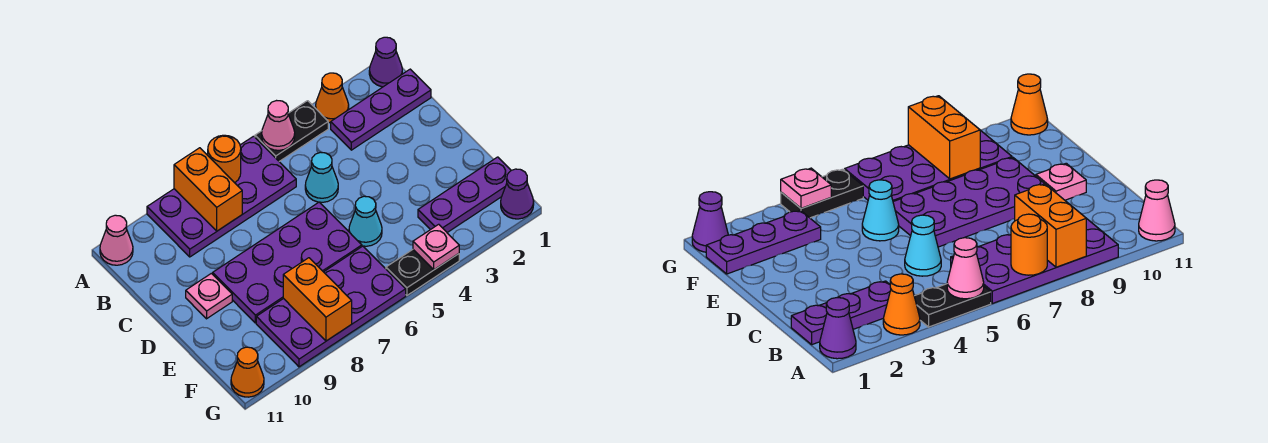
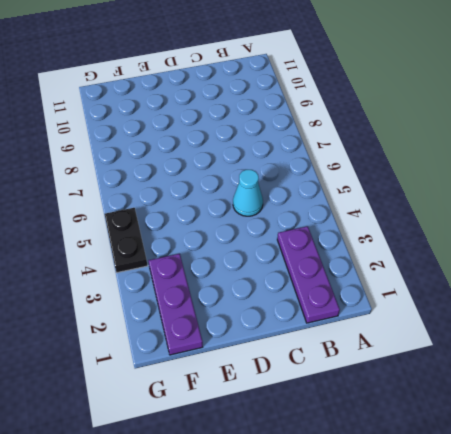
none -> purple 1x1 cone [369,37,402,87]
none -> orange 1x1 cone [316,73,349,123]
none -> black 1x2 plate [255,101,328,161]

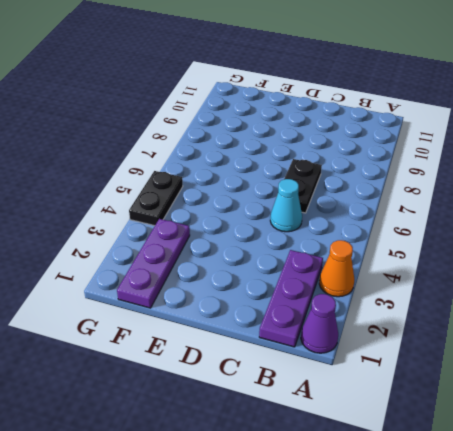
black 1x2 plate [284,159,322,213] -> black 1x2 plate moved to [255,101,328,161]
none -> purple 2x4 plate [147,136,296,257]
none -> pink 1x1 cone [100,215,133,265]
none -> purple 2x4 plate [213,202,362,323]

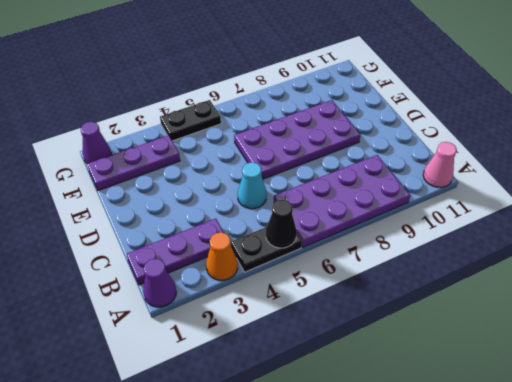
black 1x1 cone [266,200,297,248] -> pink 1x1 cone [262,101,295,150]
none -> pink 1x1 plate [186,273,232,319]
none -> cyan 1x1 cone [349,196,382,246]
none -> purple 2x4 plate [256,246,406,367]

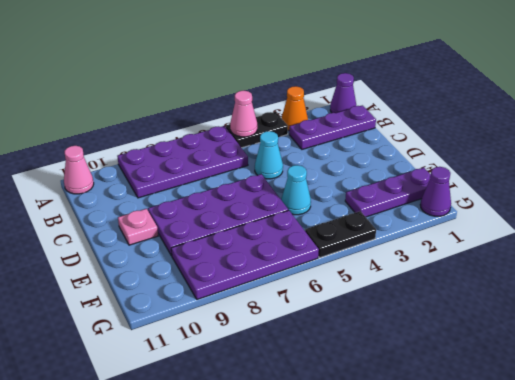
none -> orange 1x1 cone [231,347,264,397]
none -> orange 1x1 round brick [208,135,241,183]
none -> orange 1x2 brick [174,148,242,231]

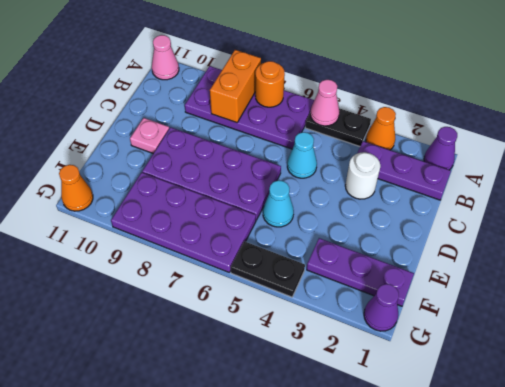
white 1x1 round brick [345,152,380,199] -> none
none -> orange 1x2 brick [283,258,352,341]
none -> pink 1x1 plate [413,224,459,270]

